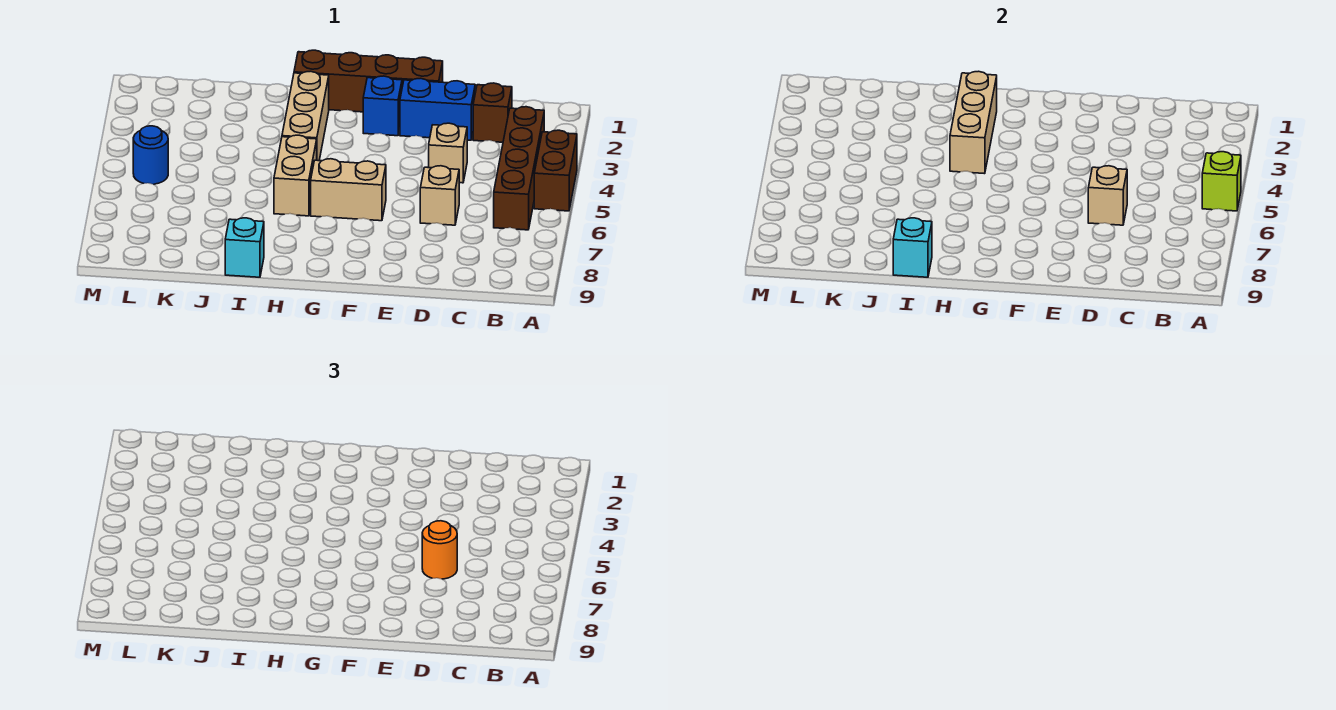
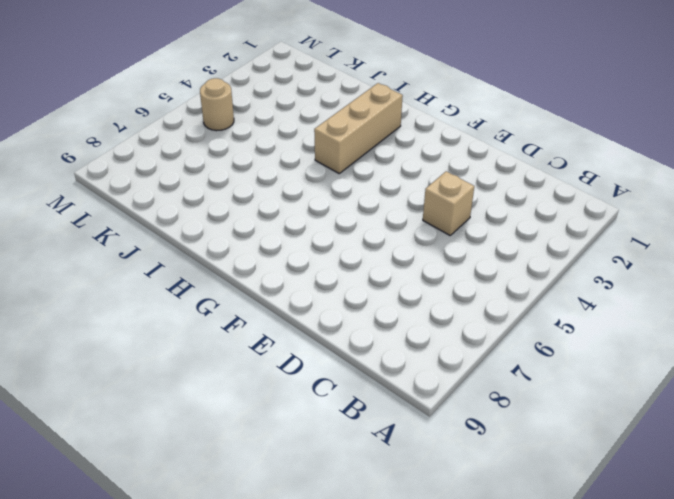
tan 1x1 round brick [200,78,234,131] -> blue 1x1 round brick [133,126,168,184]
none -> brown 1x2 brick [534,130,577,211]
none -> brown 1x4 brick [494,107,544,230]
none -> brown 1x1 brick [473,83,512,142]

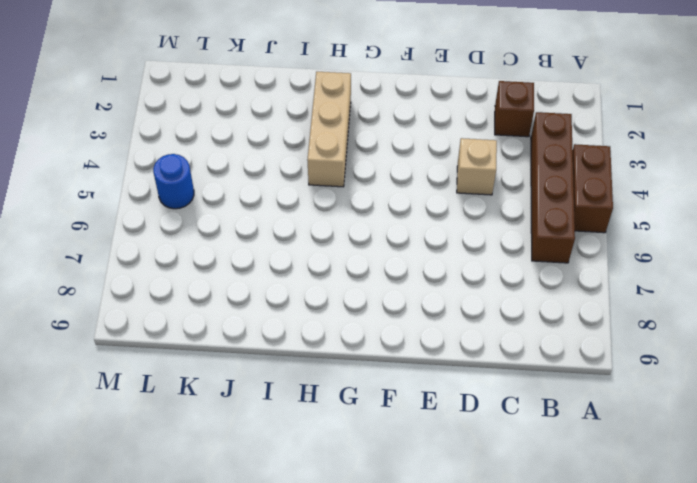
none -> blue 1x2 brick [400,78,475,140]
none -> tan 1x1 brick [420,166,459,225]
none -> brown 1x4 brick [294,50,443,112]

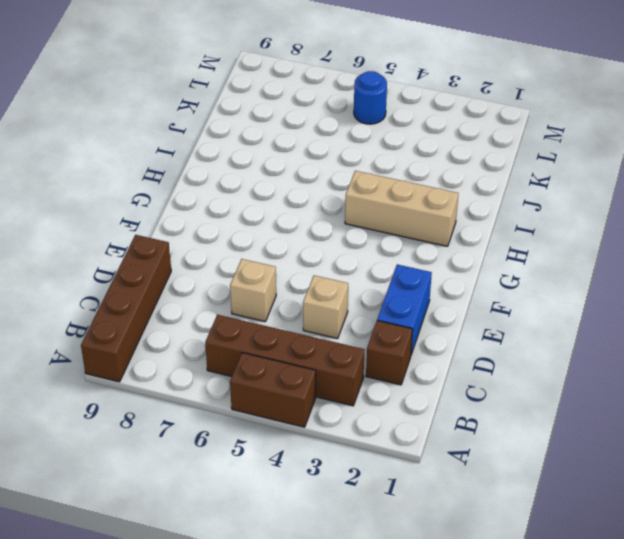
brown 1x4 brick [81,235,171,382] -> brown 1x4 brick moved to [294,50,443,112]
none -> blue 1x1 brick [363,76,402,136]
none -> tan 1x2 brick [311,159,386,221]
none -> tan 1x2 brick [274,135,317,216]

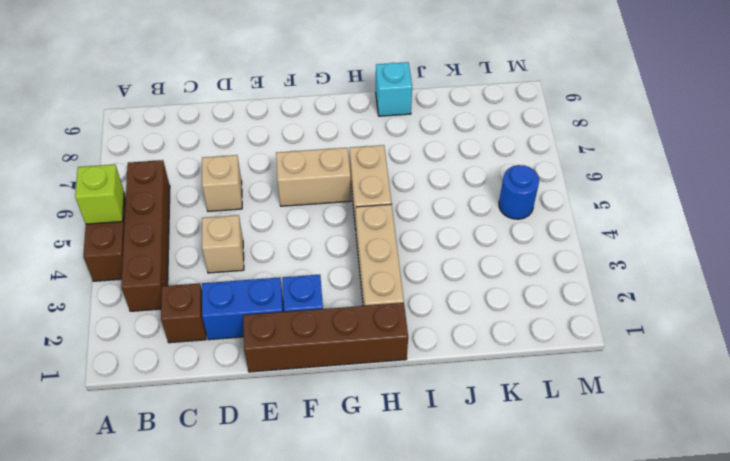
none -> tan 1x1 brick [1088,166,1127,225]
none -> tan 1x3 brick [950,71,997,174]
none -> cyan 1x1 brick [893,218,932,277]

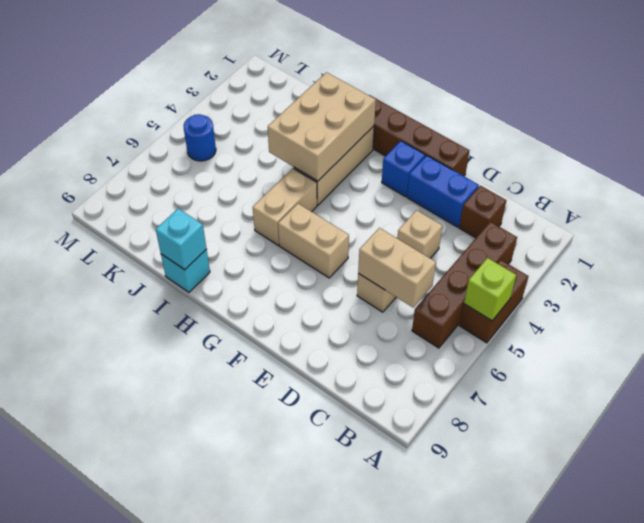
tan 1x2 brick [358,228,436,307] -> tan 1x1 brick [1088,166,1127,225]
tan 2x3 brick [268,72,376,181] -> tan 1x3 brick [950,71,997,174]
none -> orange 1x1 round brick [422,521,457,579]

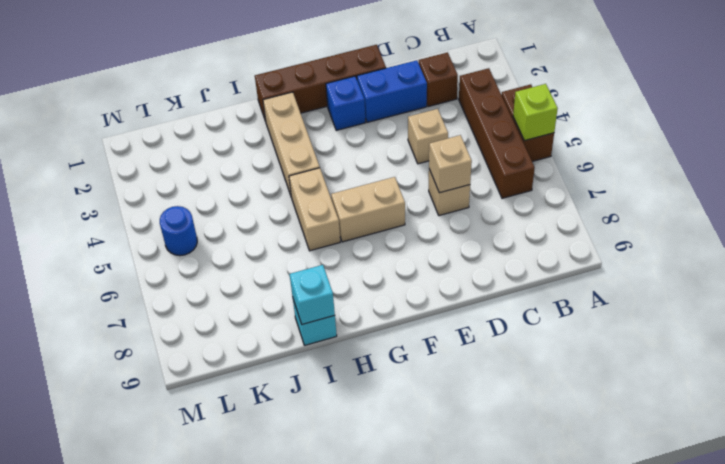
none -> tan 1x3 brick [950,71,997,174]
none -> orange 1x1 round brick [422,521,457,579]

